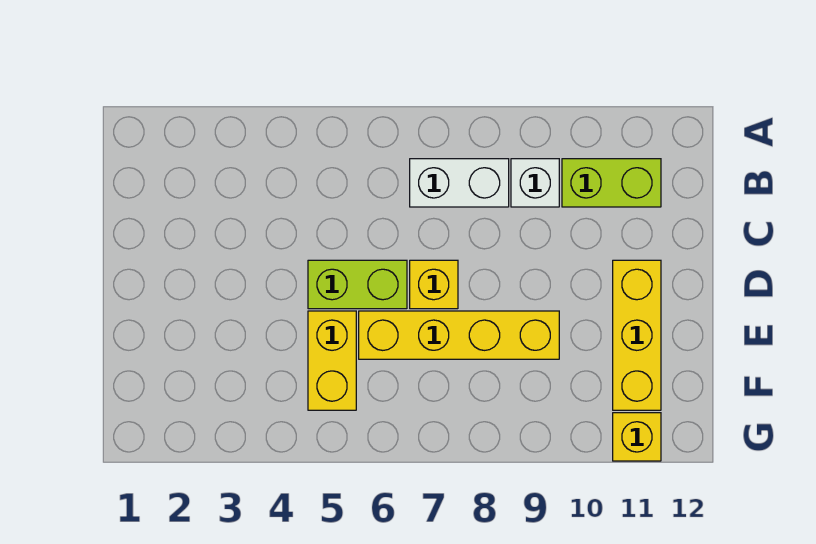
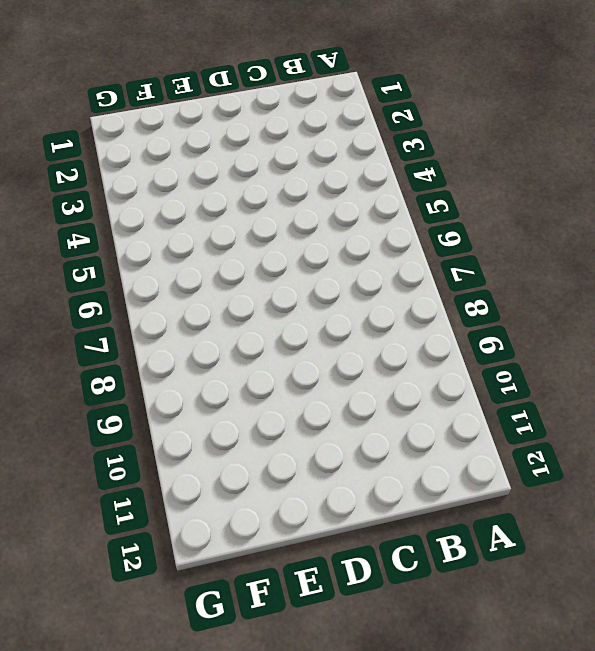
none -> white 1x2 brick [410,159,509,207]
none -> white 1x1 brick [511,159,559,207]

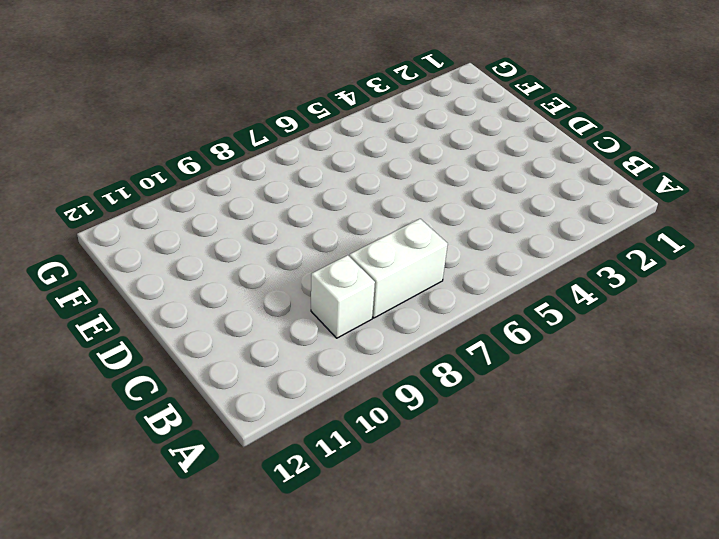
none -> lime 1x2 brick [562,159,661,207]
none -> lime 1x2 brick [308,260,407,309]

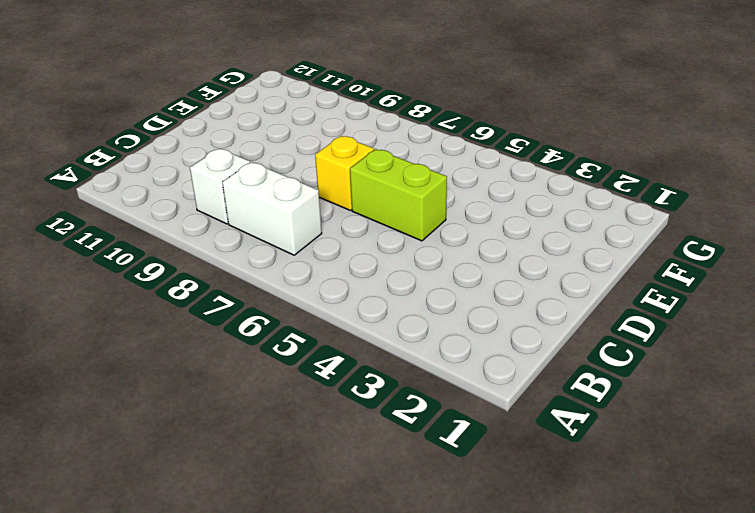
none -> lime 1x2 brick [562,159,661,207]
none -> yellow 1x3 brick [613,260,661,410]

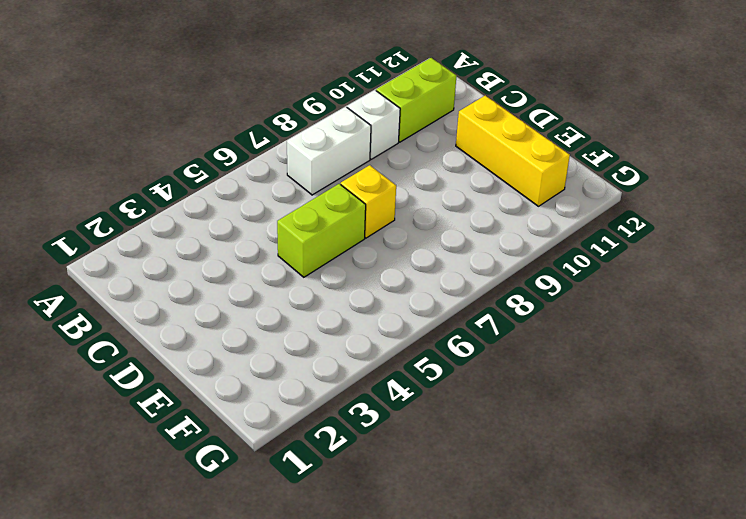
none -> yellow 1x2 brick [308,311,356,410]
none -> yellow 1x4 brick [359,311,559,359]

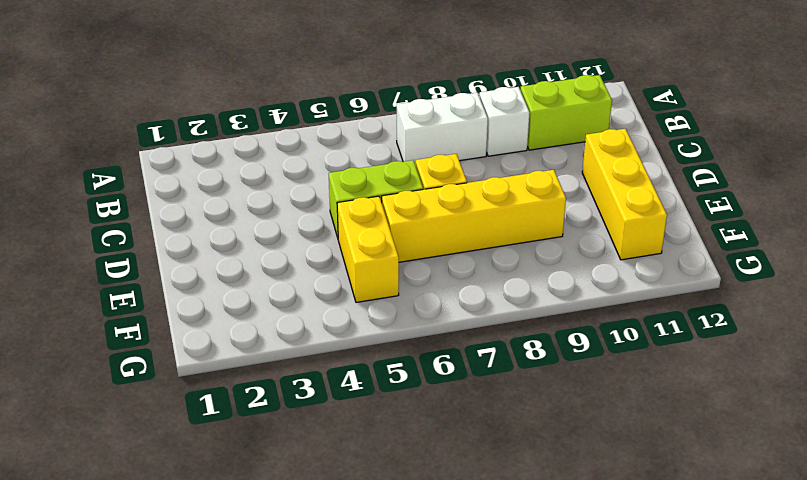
none -> yellow 1x1 brick [613,413,661,461]

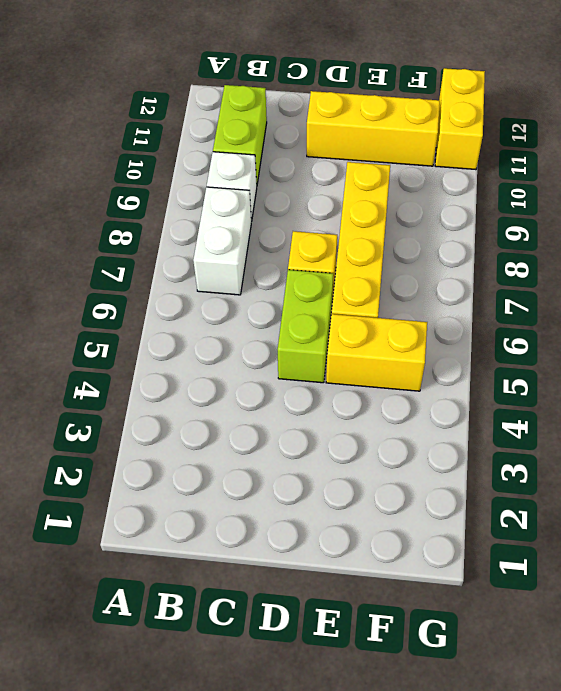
yellow 1x2 brick [435,68,485,170] -> yellow 1x1 brick [613,413,661,461]

